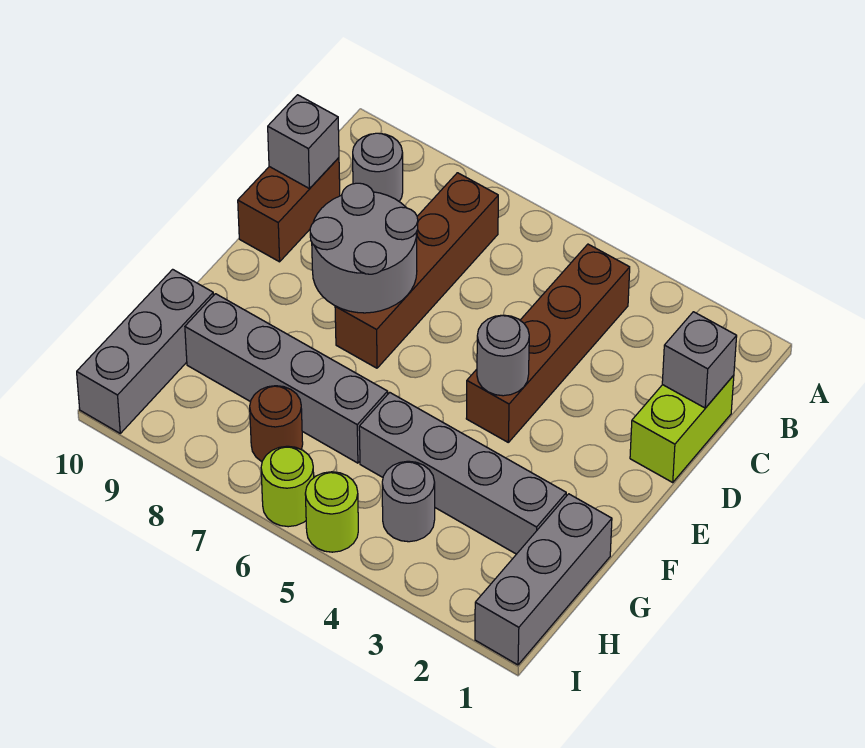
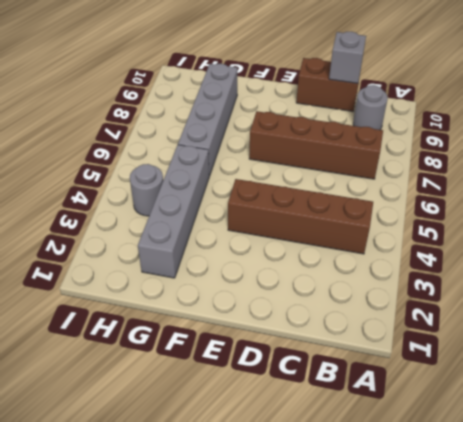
none -> lime 1x2 brick [630,375,734,482]
none -> grey 1x3 brick [475,494,612,665]
none -> grey 1x3 brick [77,269,214,433]

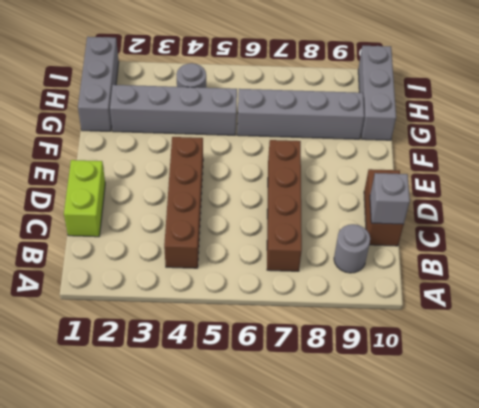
none -> brown 1x1 round brick [250,386,303,462]
none -> lime 1x1 round brick [305,472,358,552]
none -> lime 1x1 round brick [261,446,314,527]

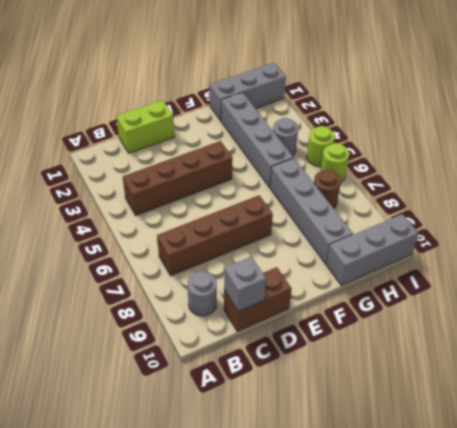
none -> grey 1x1 brick [662,312,737,408]
none -> grey 2x2 round brick [310,183,418,313]
none -> grey 1x1 round brick [477,315,529,396]

